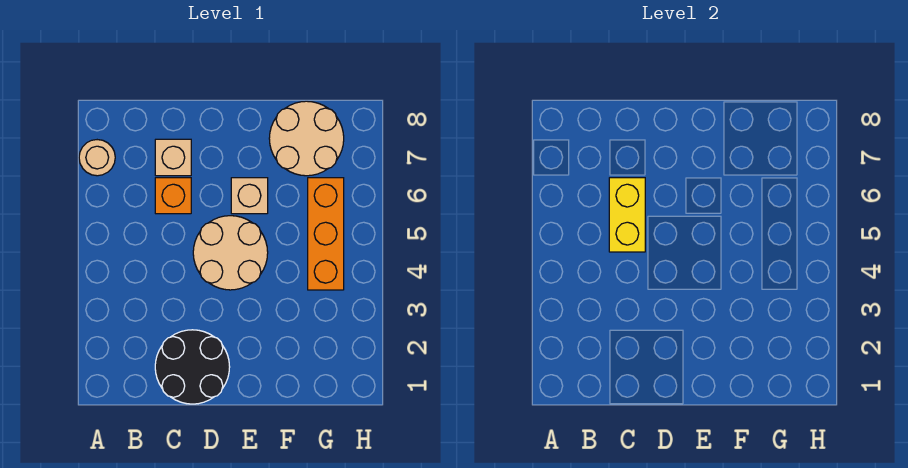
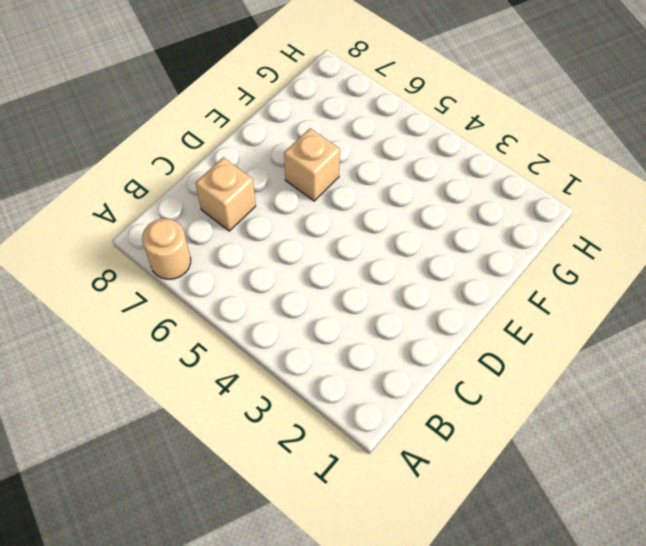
none -> black 2x2 round brick [155,330,230,404]
none -> orange 1x1 brick [155,178,191,214]

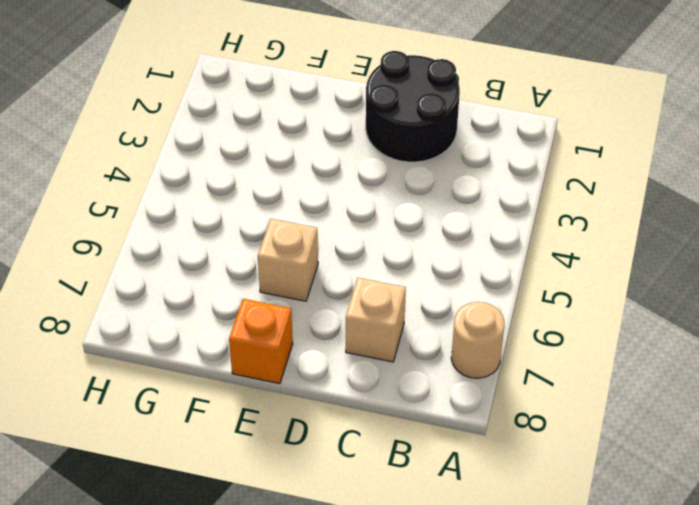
orange 1x1 brick [229,299,293,384] -> orange 1x1 brick moved to [155,178,191,214]
none -> tan 2x2 round brick [193,216,268,290]
none -> tan 2x2 round brick [269,101,344,176]

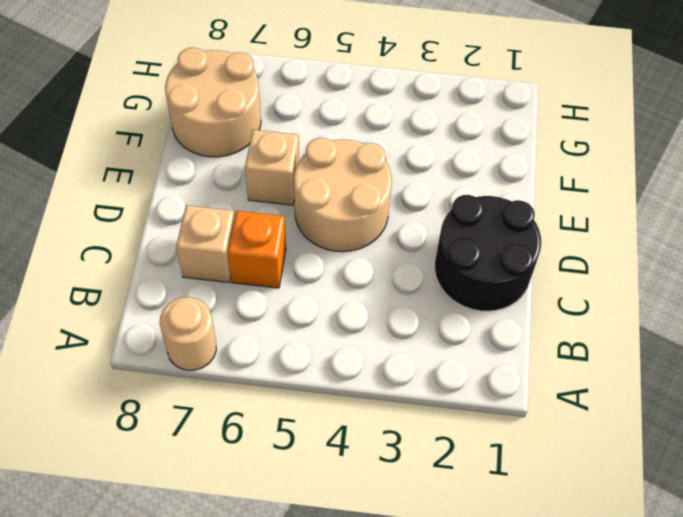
none -> orange 1x3 brick [308,178,344,290]
none -> yellow 1x2 brick [609,178,645,252]

